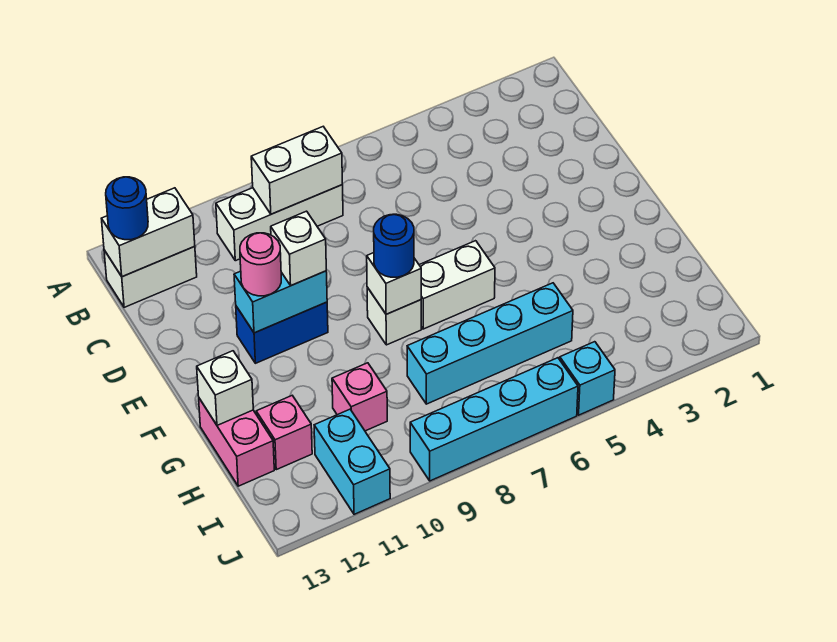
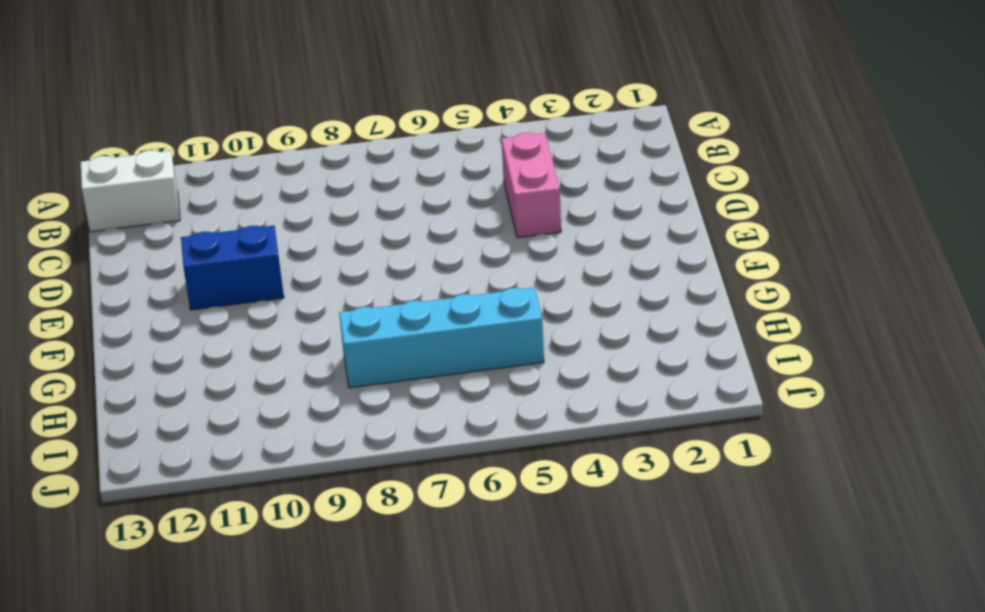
pink 1x2 brick [501,133,561,238] -> pink 1x2 brick moved to [199,398,274,486]
none -> white 1x3 brick [216,185,343,261]
none -> white 1x2 brick [420,241,495,329]
none -> white 1x1 brick [367,288,421,345]

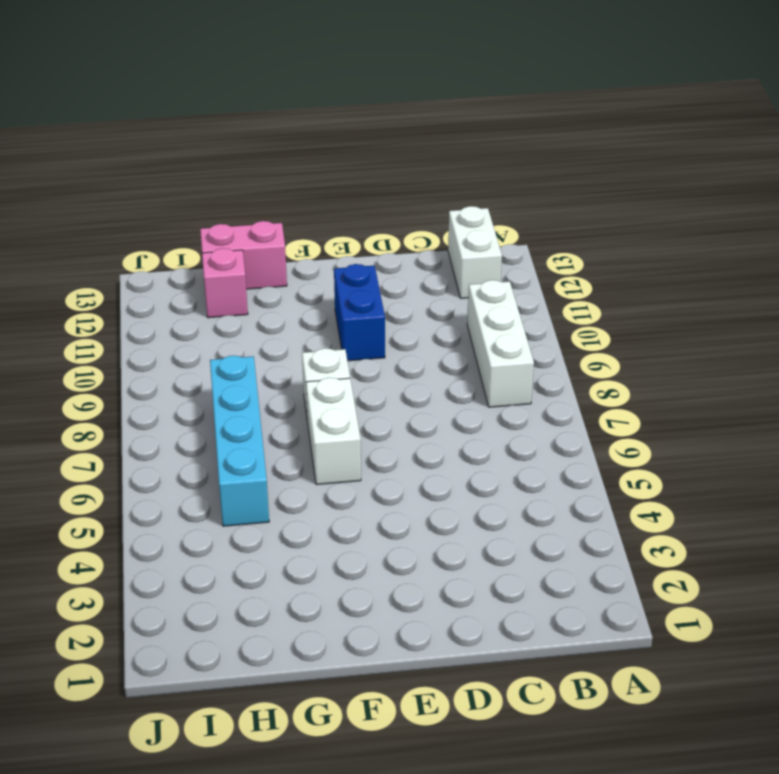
none -> pink 1x1 brick [332,363,387,431]
none -> cyan 1x2 brick [314,409,390,514]
none -> cyan 1x1 brick [560,342,615,415]

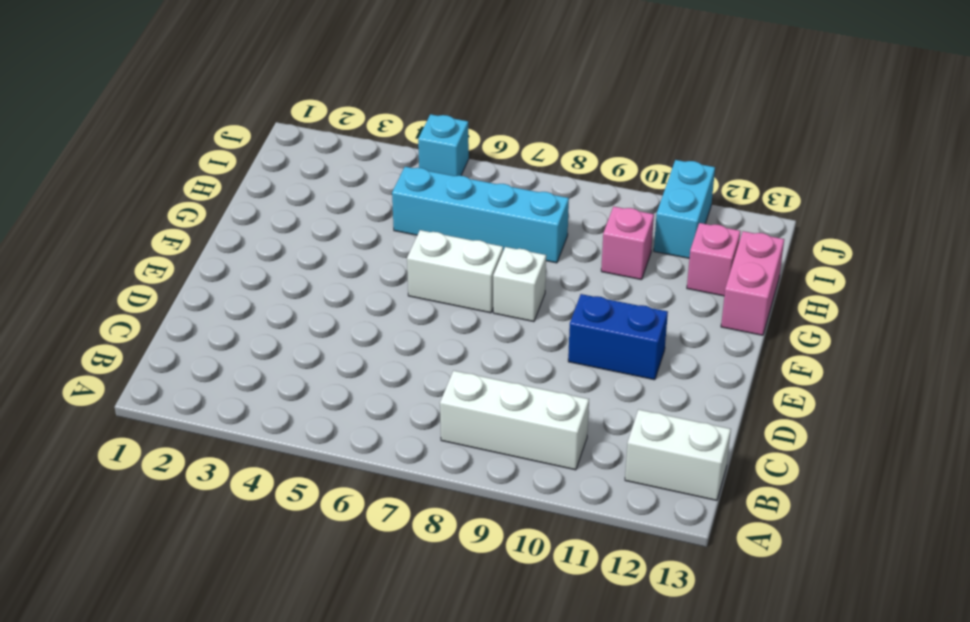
none -> cyan 1x4 brick [410,358,578,481]
none -> white 1x2 brick [251,127,342,214]
none -> white 1x2 brick [101,188,195,277]

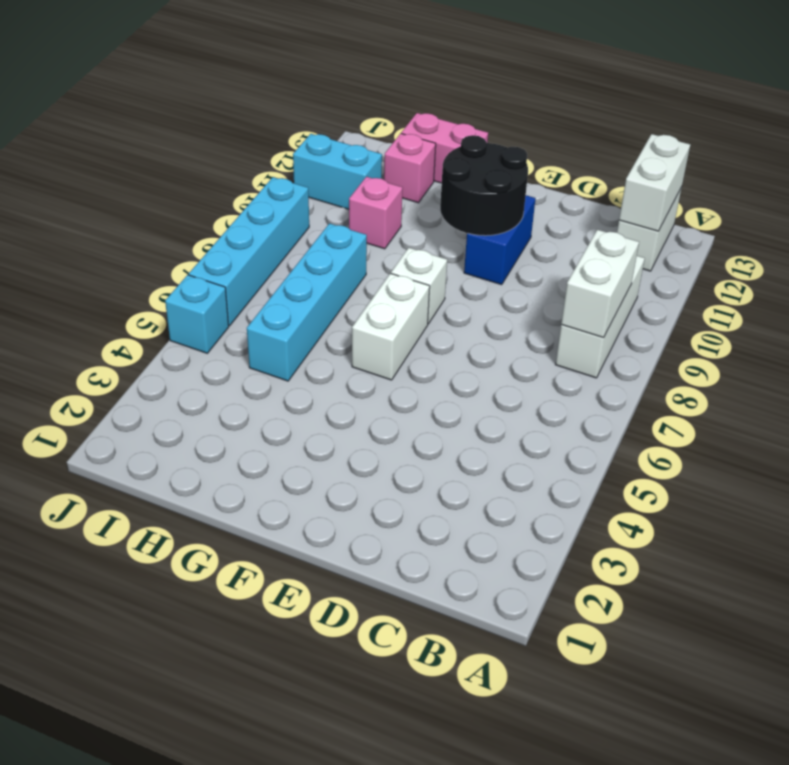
black 2x2 round brick [440,135,528,236] -> cyan 1x2 brick [234,271,327,333]
none -> white 1x1 brick [367,253,421,314]
none -> white 1x1 brick [197,351,253,425]
none -> blue 1x1 round brick [106,177,148,240]

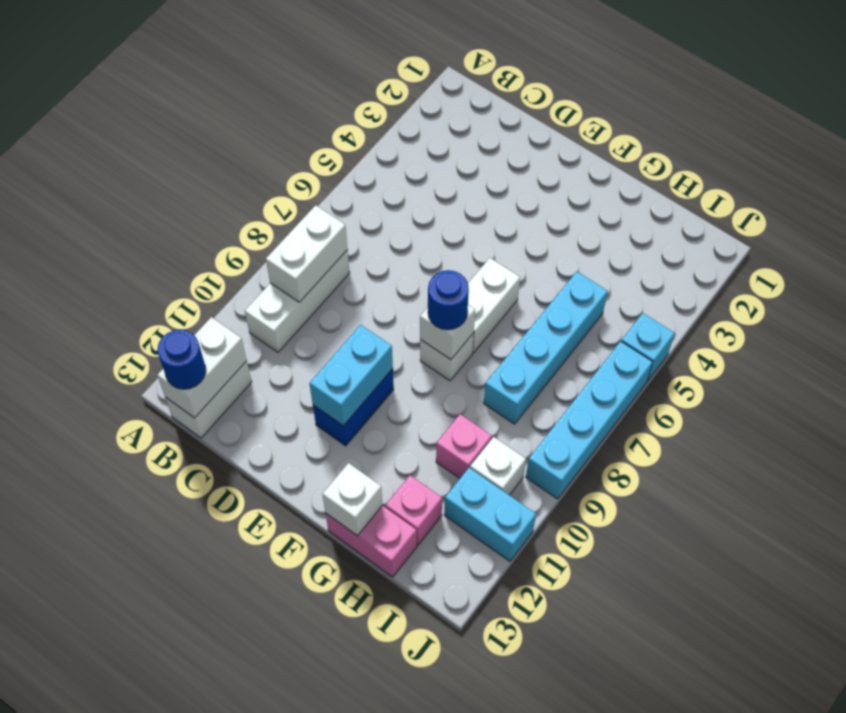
white 1x1 brick [470,437,526,495] -> white 1x1 brick moved to [271,211,326,286]
none -> pink 1x1 round brick [240,233,281,296]

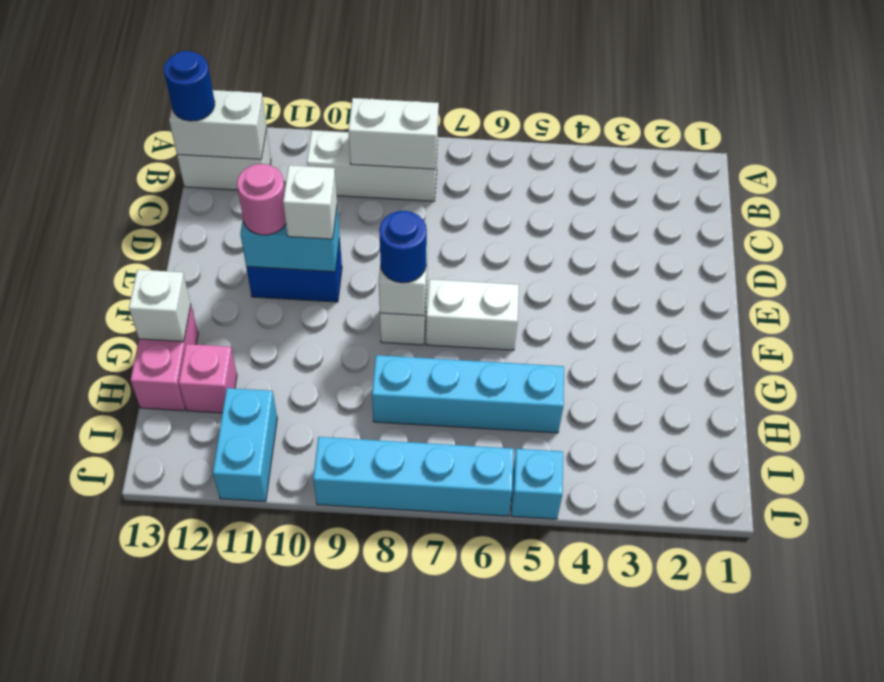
none -> pink 1x1 brick [332,363,387,431]

